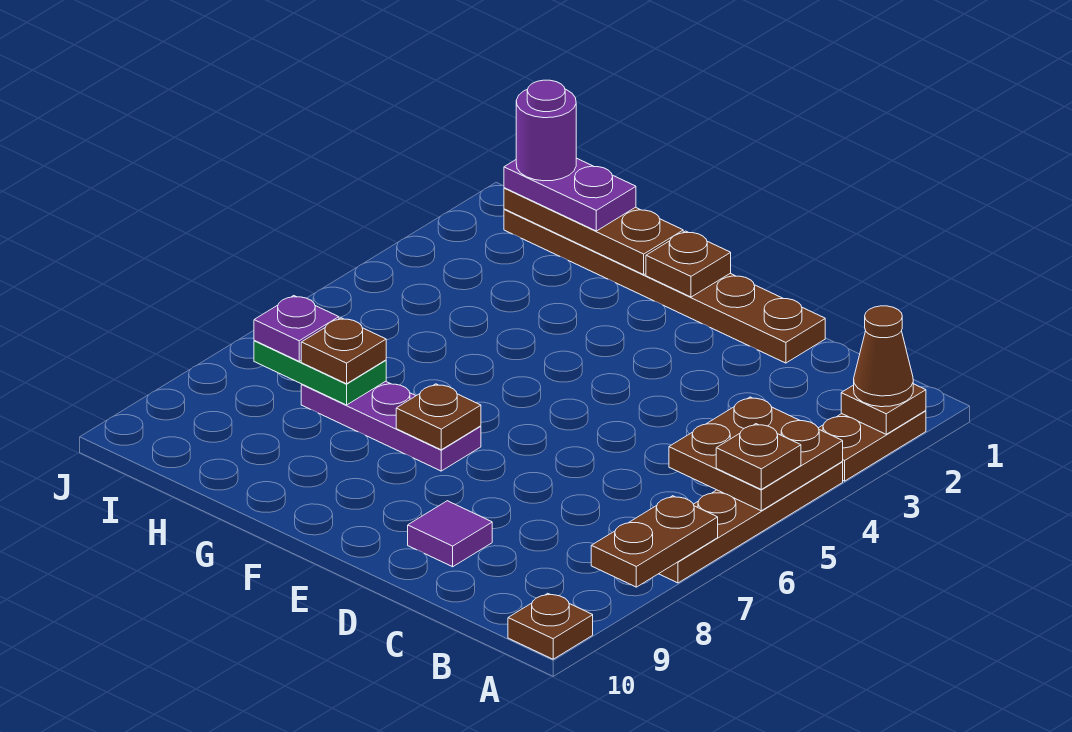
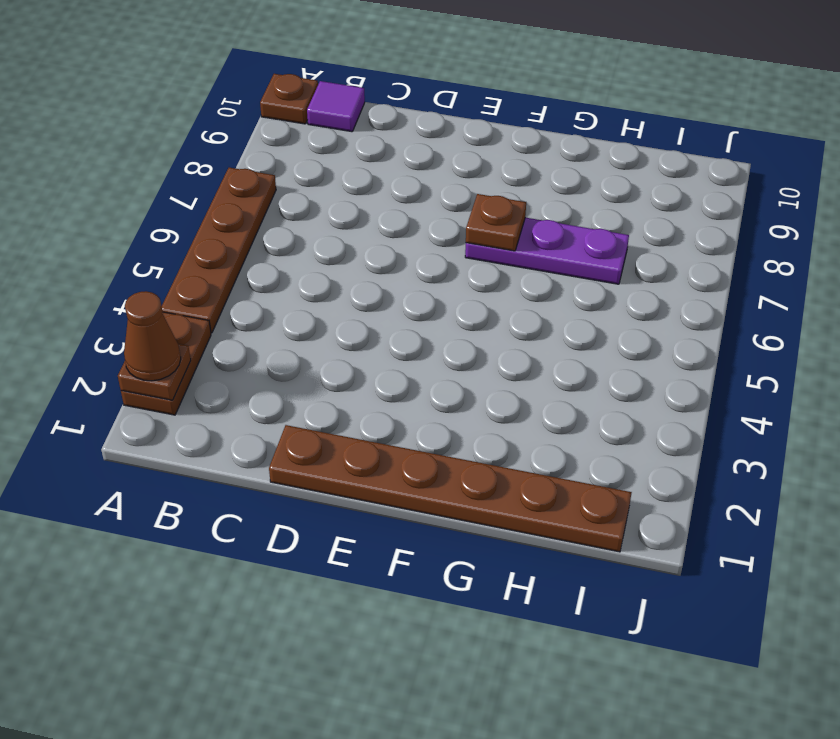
purple 1x1 tile [307,81,365,132] -> purple 1x1 tile moved to [408,501,492,567]
none -> brown 2x2 plate [669,397,843,511]
none -> brown 1x2 plate [591,496,718,587]
none -> brown 1x1 plate [646,231,731,297]

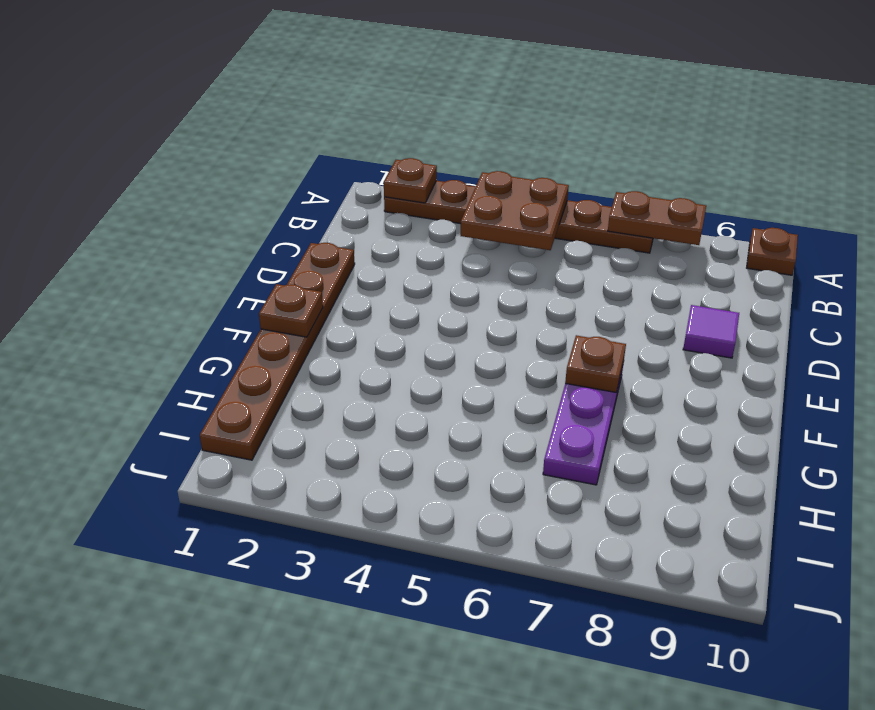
none -> brown 1x3 plate [504,188,683,275]
none -> green 1x2 plate [254,341,386,405]
none -> brown 1x1 cone [854,306,913,407]

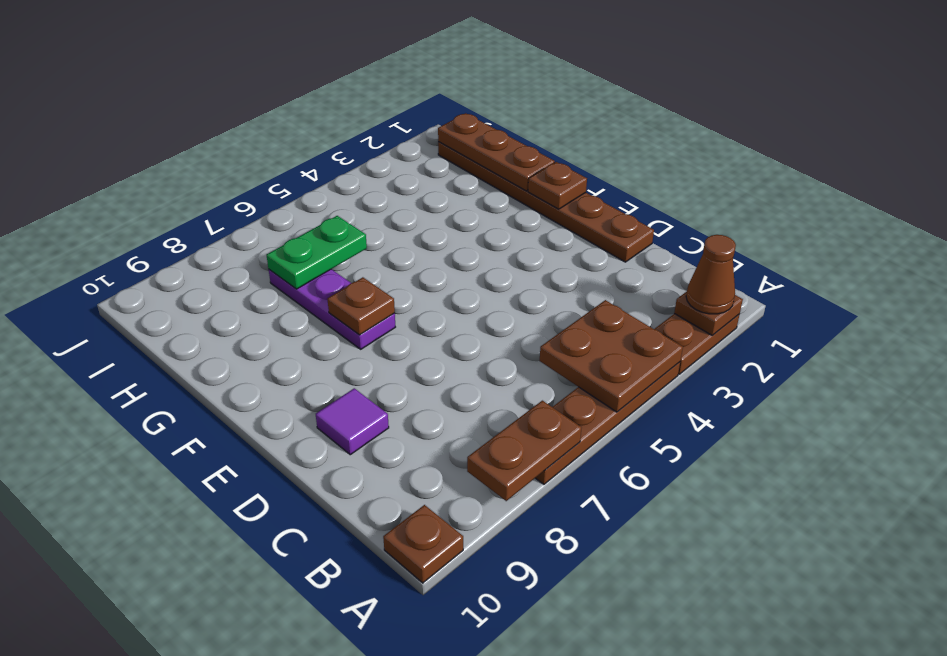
green 1x2 plate [267,216,367,289] -> green 1x2 plate turned to [254,341,386,405]
none -> brown 1x1 plate [716,424,801,489]
none -> purple 1x2 plate [504,158,636,231]
none -> brown 1x1 plate [301,318,386,384]

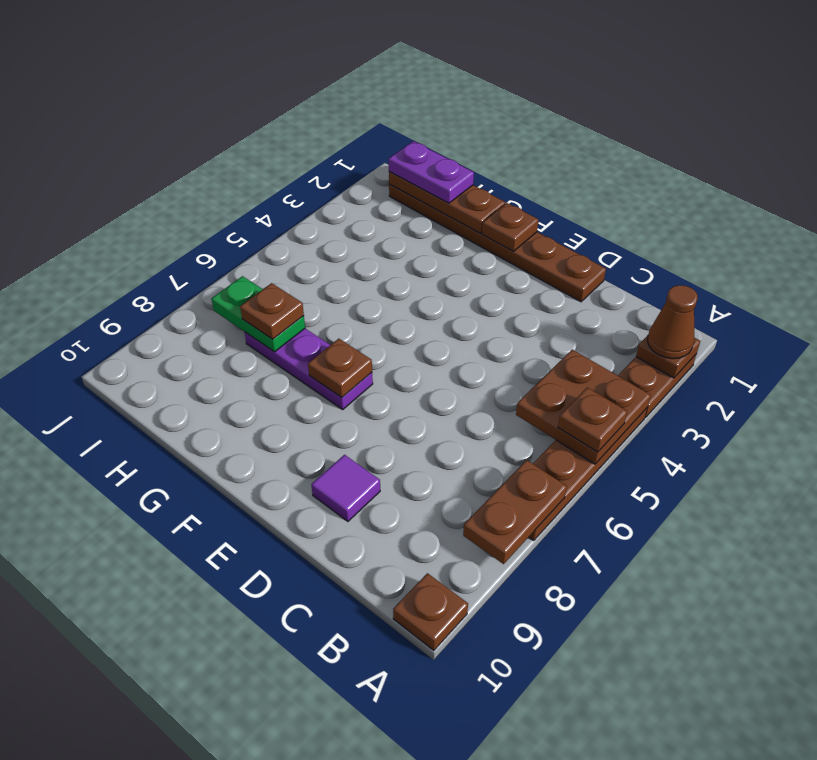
none -> purple 1x1 plate [254,296,339,361]
none -> purple 1x1 round brick [516,80,576,181]

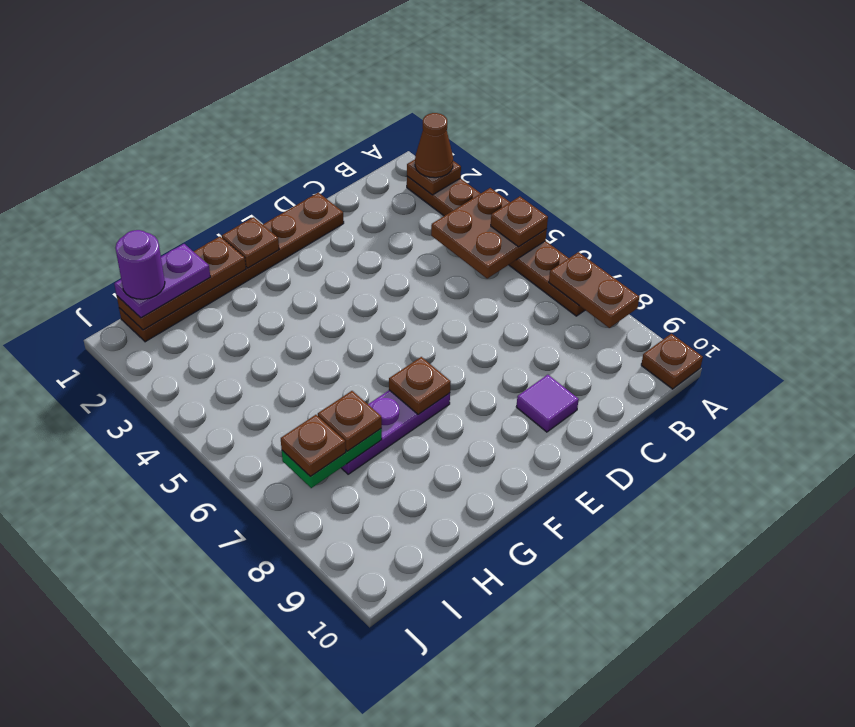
brown 1x1 plate [281,415,346,477] -> purple 1x1 plate [254,296,339,361]

